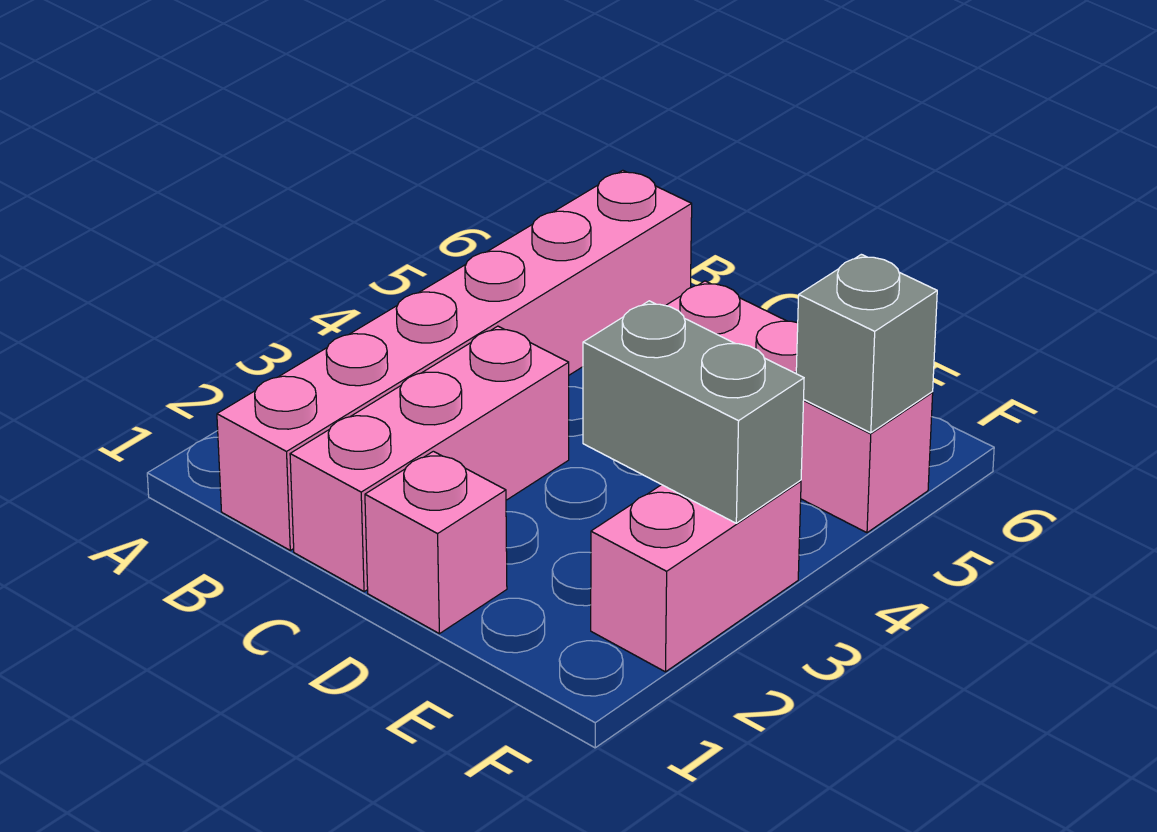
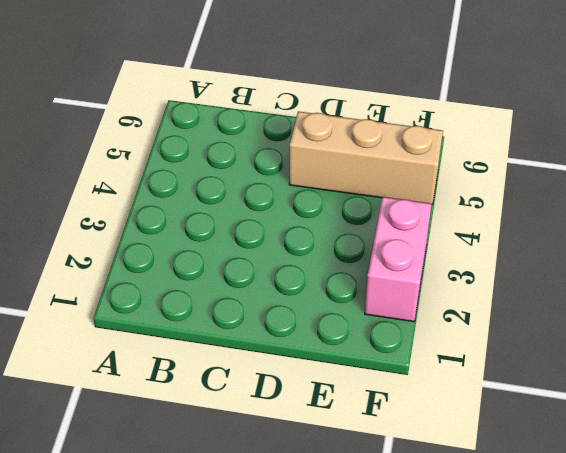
tan 1x3 brick [289,111,443,205] -> pink 1x3 brick [666,281,933,533]
none -> pink 1x6 brick [217,170,692,550]
none -> pink 1x3 brick [290,326,569,592]

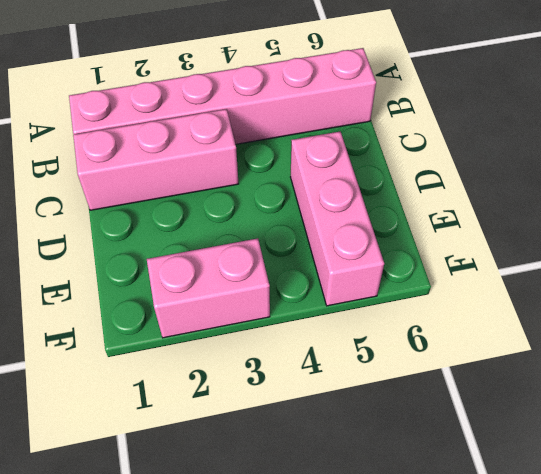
none -> pink 1x1 brick [365,451,507,634]
none -> grey 1x2 brick [583,301,804,523]

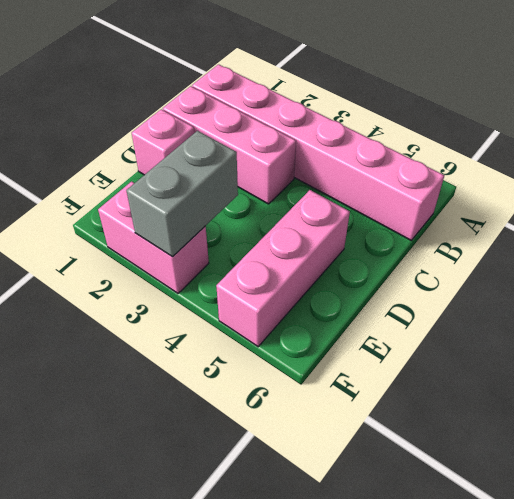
none -> grey 1x1 brick [796,254,937,433]

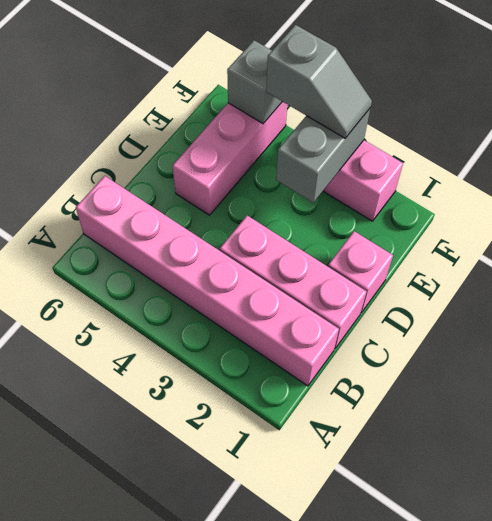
grey 1x2 slope [266,25,372,138] -> none

